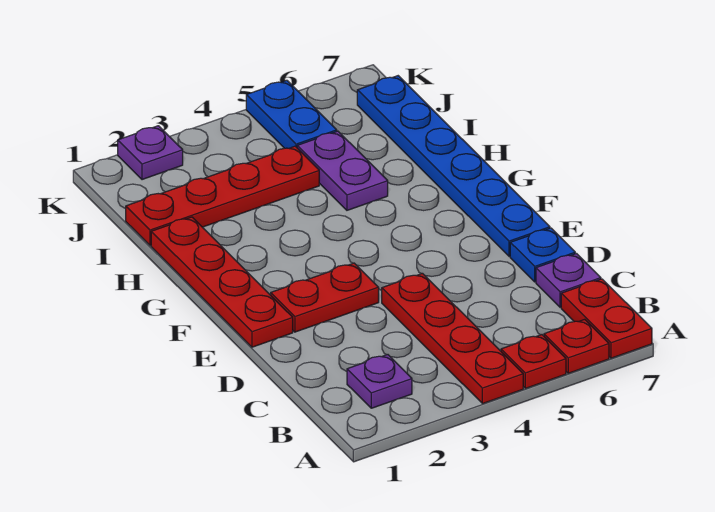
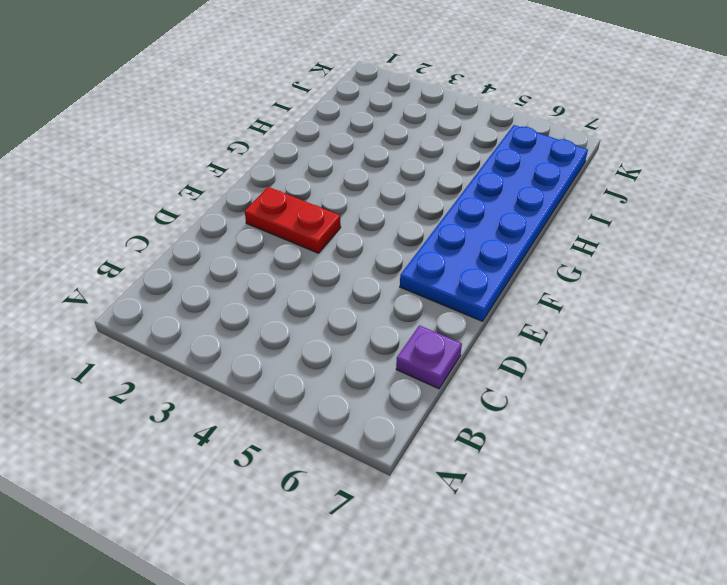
blue 2x6 plate [400,125,588,321] -> blue 1x6 plate [357,76,550,257]
none -> red 1x4 plate [382,273,523,404]
none -> red 1x1 plate [501,335,566,388]
none -> red 1x1 plate [544,319,609,373]

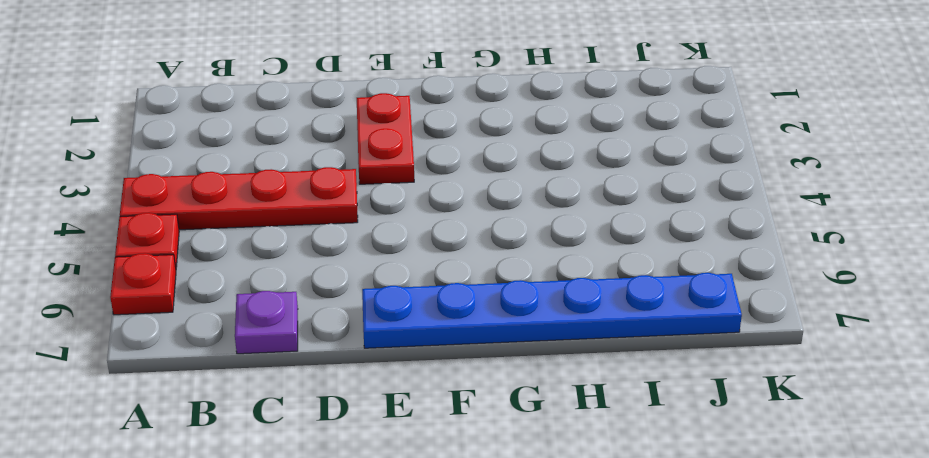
none -> red 1x2 plate [561,279,652,358]
none -> purple 1x1 plate [347,355,412,408]
none -> blue 1x1 plate [510,228,575,282]

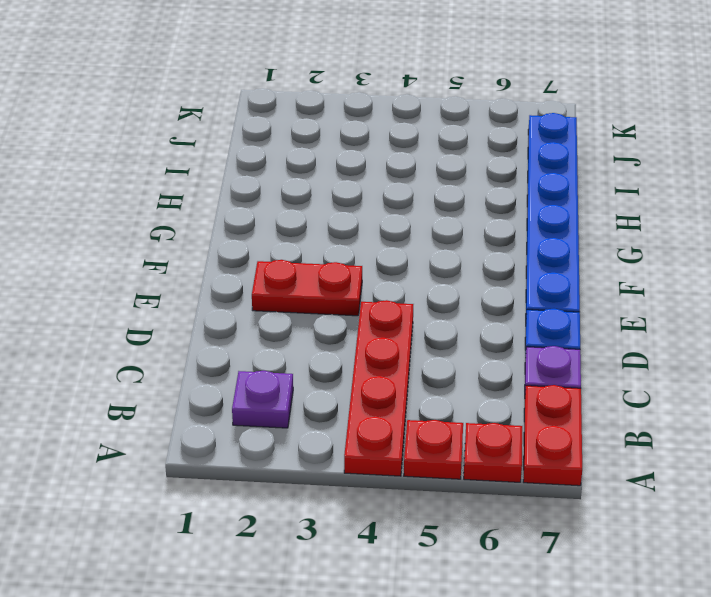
none -> red 1x4 plate [151,217,293,347]
none -> purple 1x2 plate [297,131,388,210]
none -> red 1x4 plate [126,146,319,246]

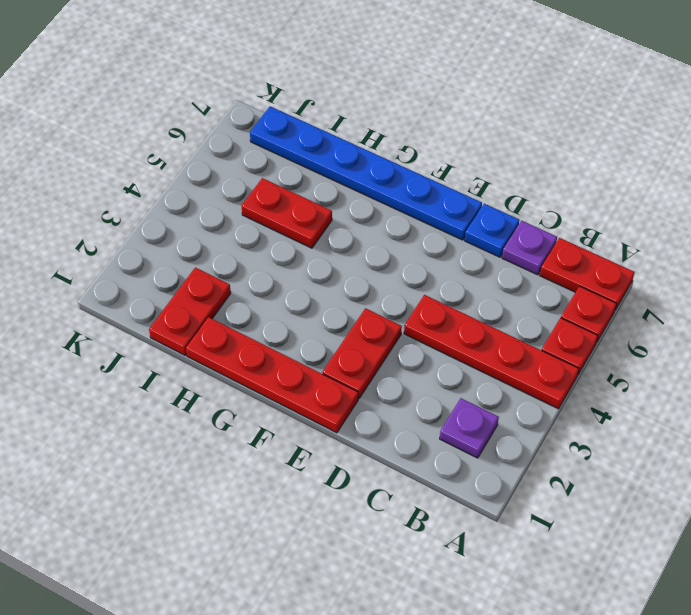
red 1x2 plate [242,178,332,248] -> purple 1x2 plate [297,131,388,210]
red 1x2 plate [149,268,231,355] -> red 1x4 plate [126,146,319,246]
none -> blue 1x2 plate [246,80,337,148]
none -> purple 1x1 plate [118,126,183,180]

